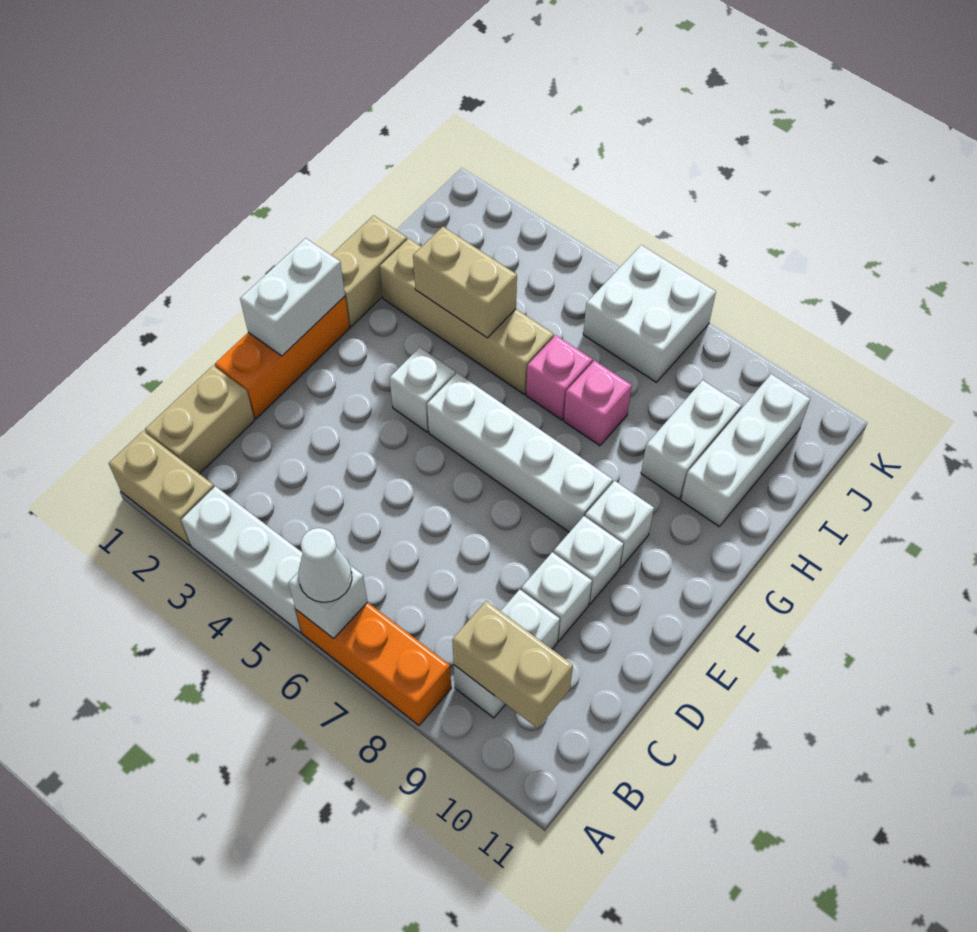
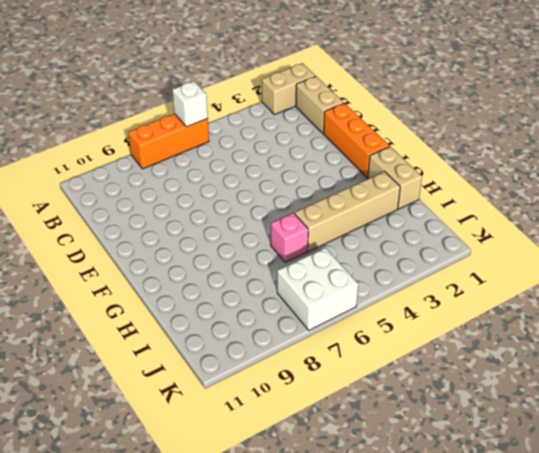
none -> white 1x3 brick [181,486,303,633]
none -> white 1x2 brick [454,589,560,718]
none -> white 1x1 brick [521,552,592,641]

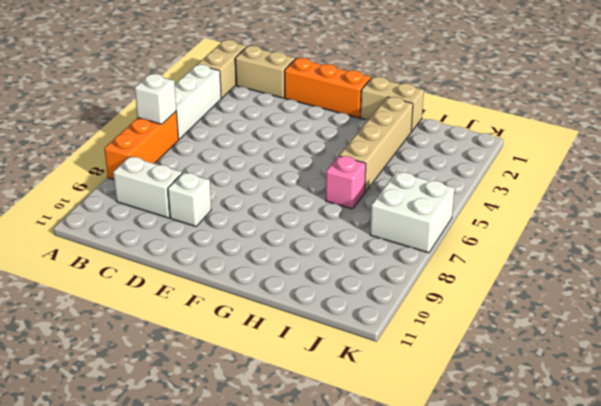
none -> white 1x1 brick [554,516,623,604]
none -> white 1x1 brick [390,347,455,432]
none -> white 1x4 brick [427,373,613,532]

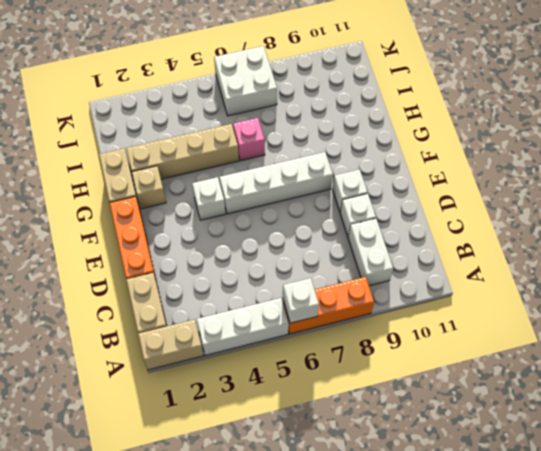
tan 1x1 brick [132,166,166,209] -> none
none -> white 1x1 brick [585,481,654,568]
none -> pink 1x1 brick [564,361,632,446]
none -> white 1x2 brick [641,380,741,499]

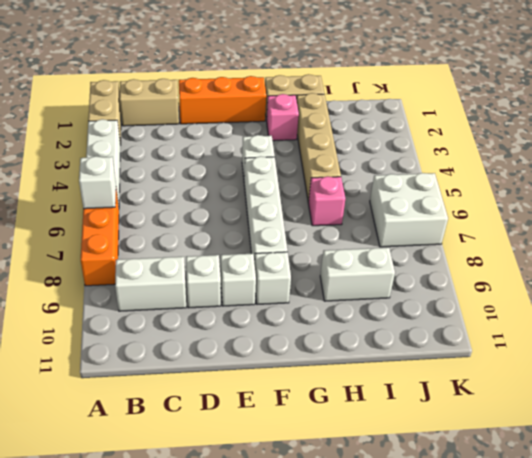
pink 1x1 brick [266,94,299,141] -> pink 1x1 brick moved to [564,361,632,446]
none -> white 1x3 brick [681,374,810,526]
none -> tan 1x2 brick [452,601,573,728]
none -> white 1x2 brick [240,238,345,356]

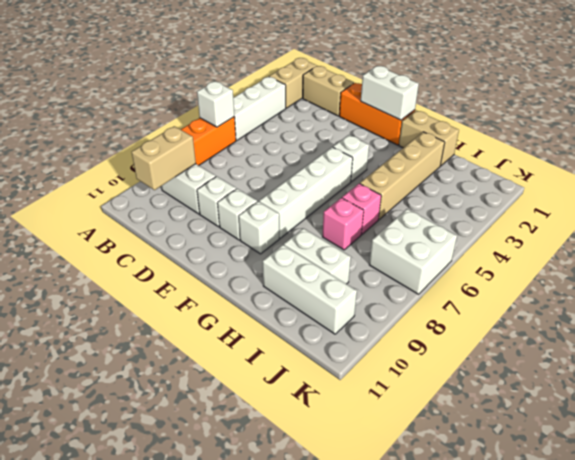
none -> tan 1x2 brick [413,227,517,338]
none -> white 1x1 cone [298,528,352,602]

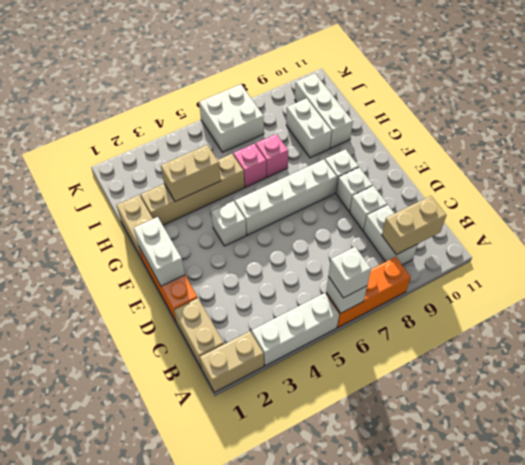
white 1x1 brick [328,247,371,298] -> white 1x1 cone [298,528,352,602]

